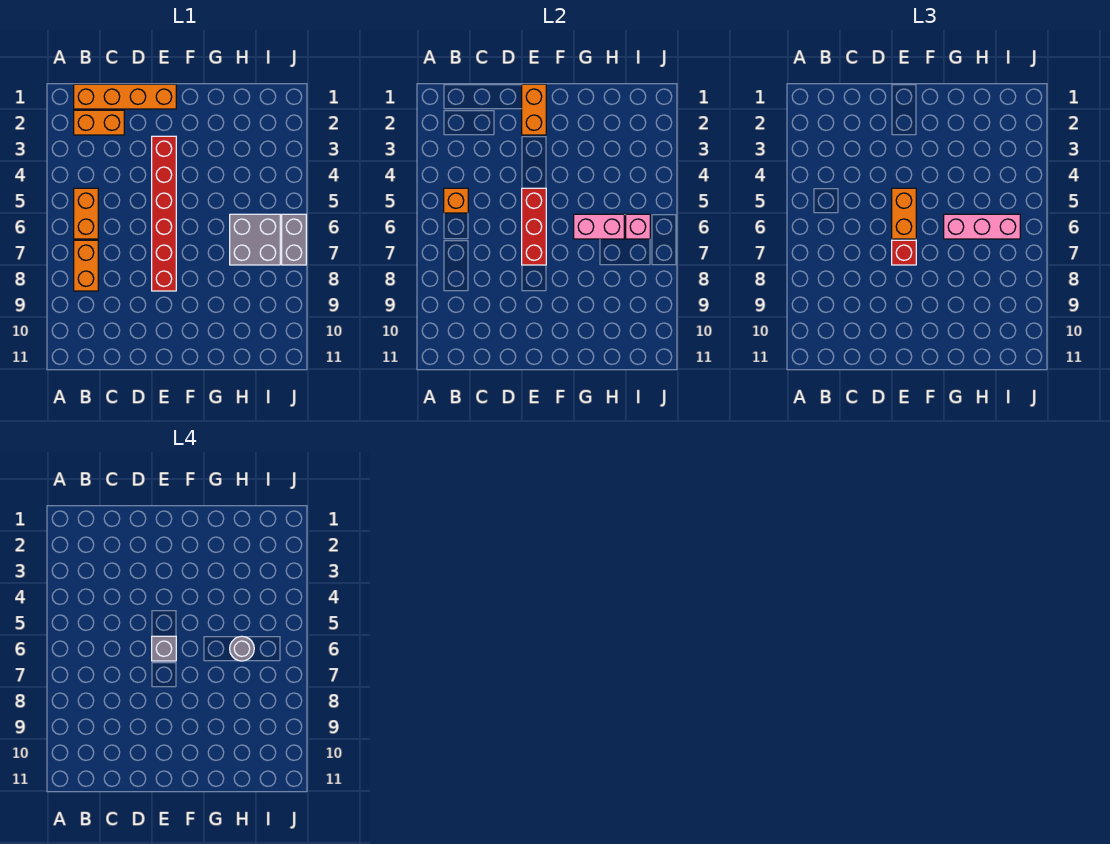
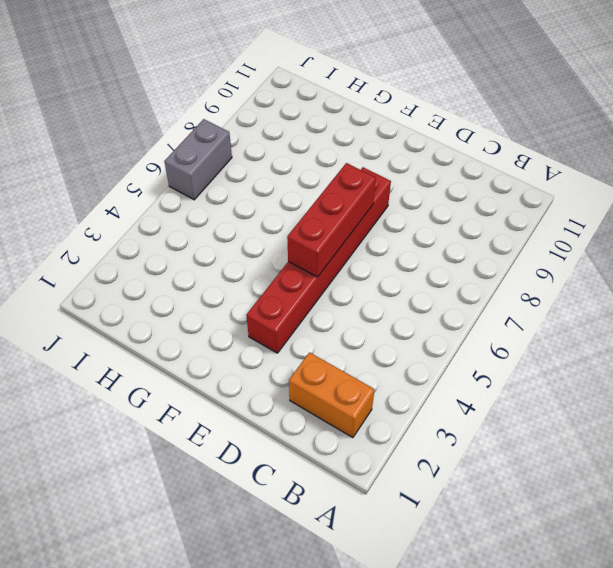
none -> orange 1x4 brick [74,84,176,109]
none -> orange 1x2 brick [74,188,98,239]
none -> orange 1x2 brick [74,240,98,291]

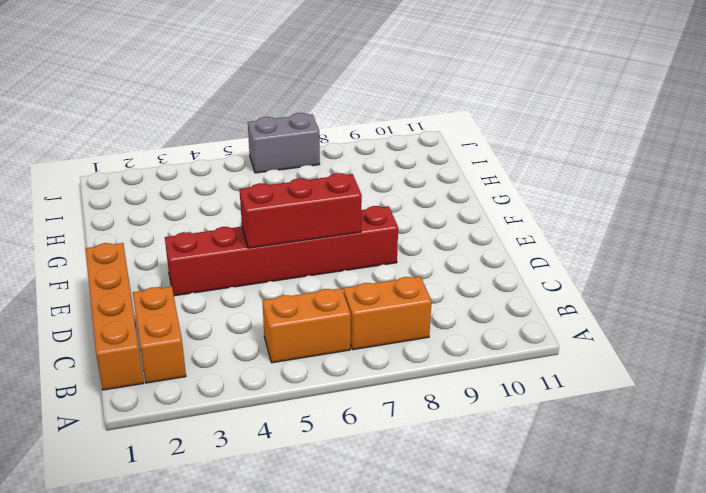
none -> grey 2x2 brick [230,214,280,265]
none -> orange 1x1 brick [444,188,468,213]
none -> orange 1x2 brick [522,84,546,135]

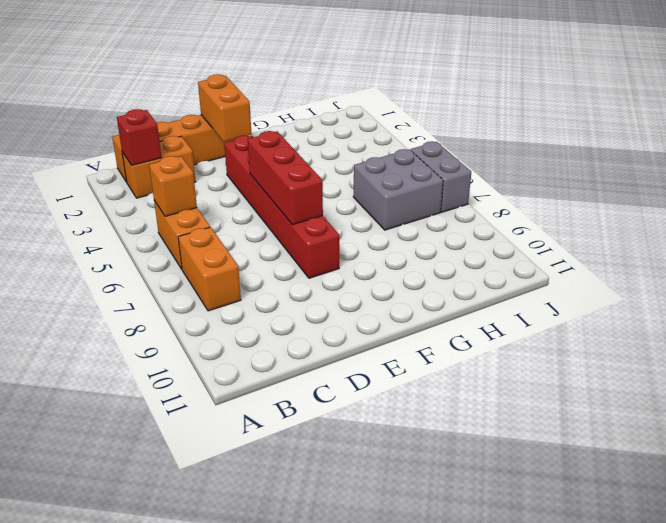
red 1x1 brick [117,109,161,165] -> red 1x1 brick moved to [892,240,916,265]
none -> pink 1x2 brick [574,214,624,239]
none -> pink 1x1 brick [626,214,650,239]
none -> orange 1x2 brick [892,188,916,239]

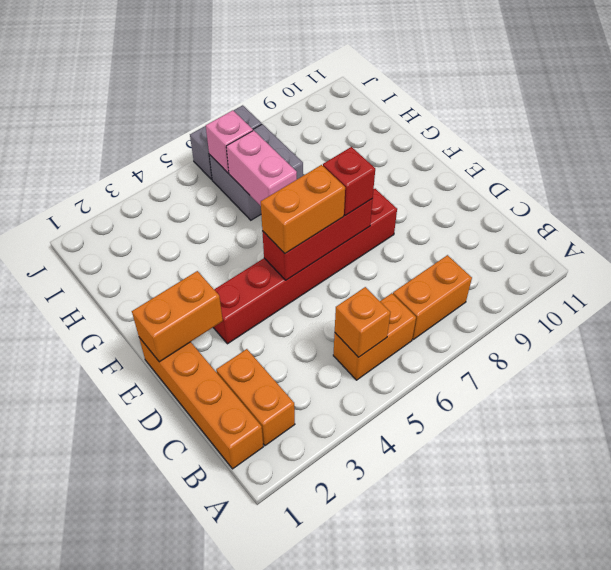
none -> pink 1x3 brick [944,214,1020,239]
none -> grey 1x1 brick [152,636,176,661]
none -> grey 1x1 round brick [230,636,254,661]

